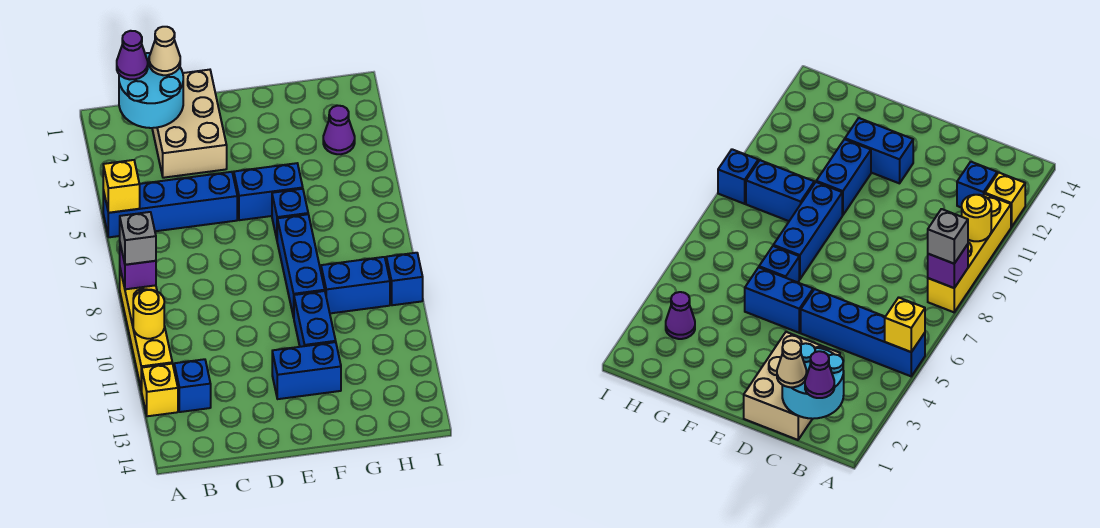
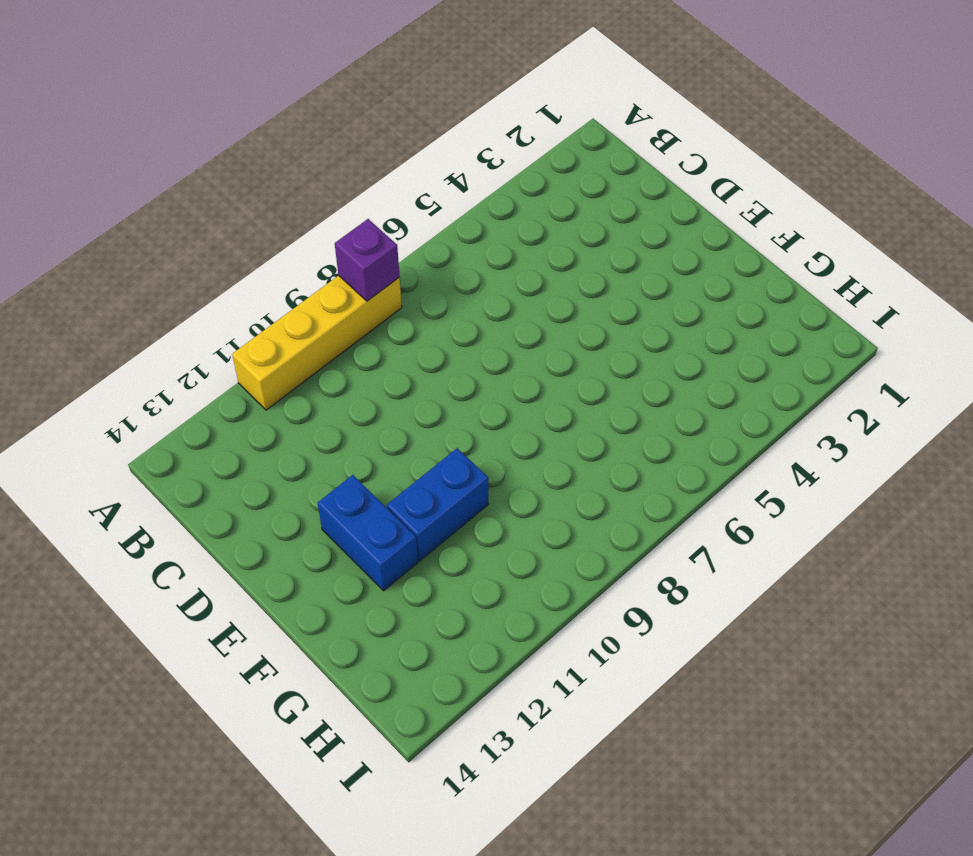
none -> blue 1x4 brick [103,172,237,237]
none -> yellow 1x1 brick [142,364,178,416]
none -> blue 1x1 brick [174,359,211,412]

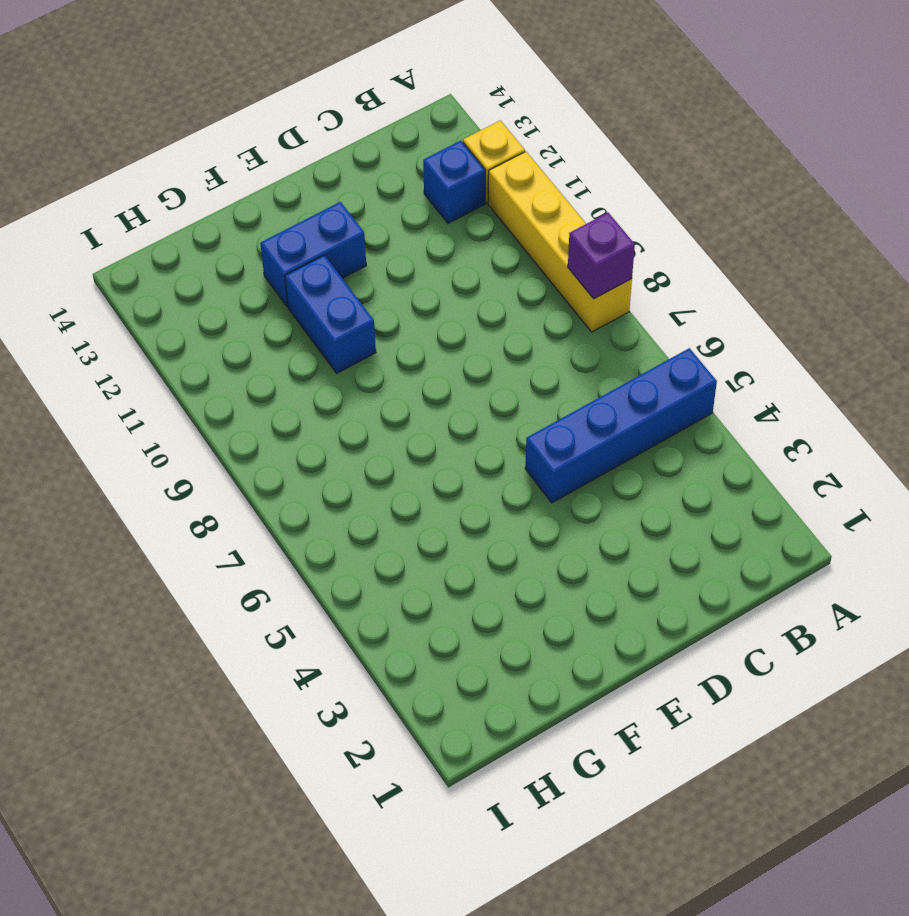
none -> tan 2x3 brick [152,70,227,178]
none -> blue 1x2 brick [234,163,303,220]
none -> blue 1x1 brick [272,189,308,239]

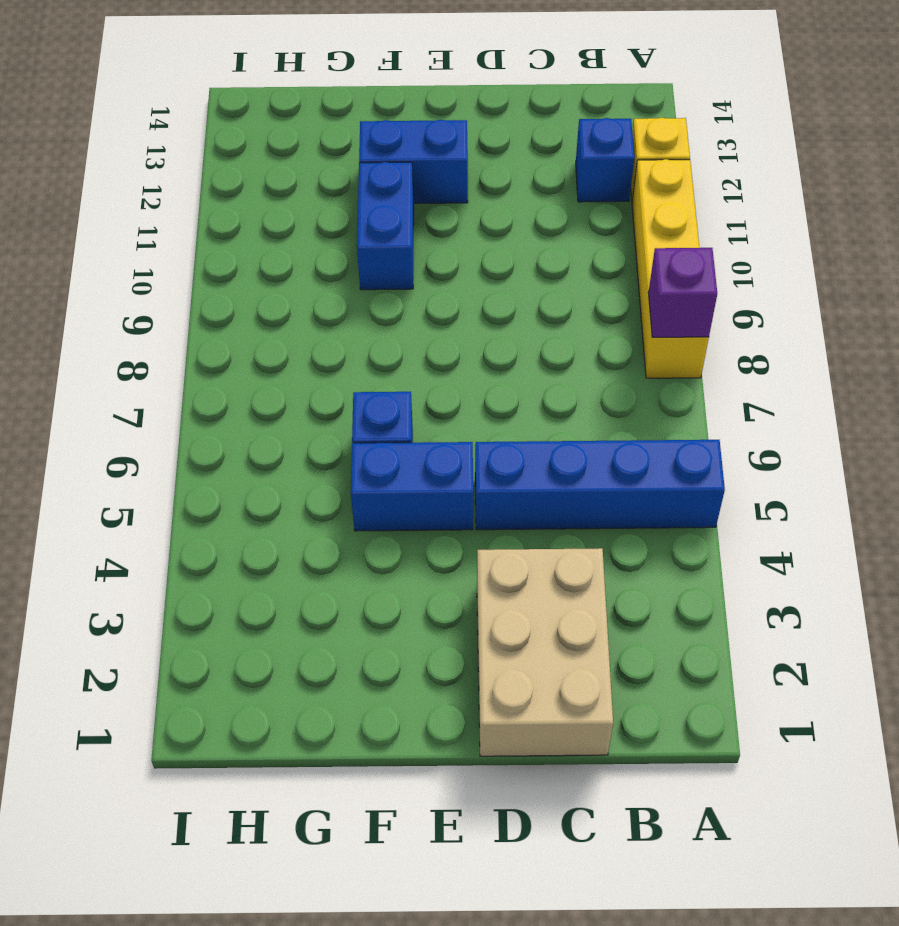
none -> blue 1x3 brick [277,214,325,317]
none -> blue 1x2 brick [321,257,390,313]
none -> purple 1x1 cone [323,106,355,154]

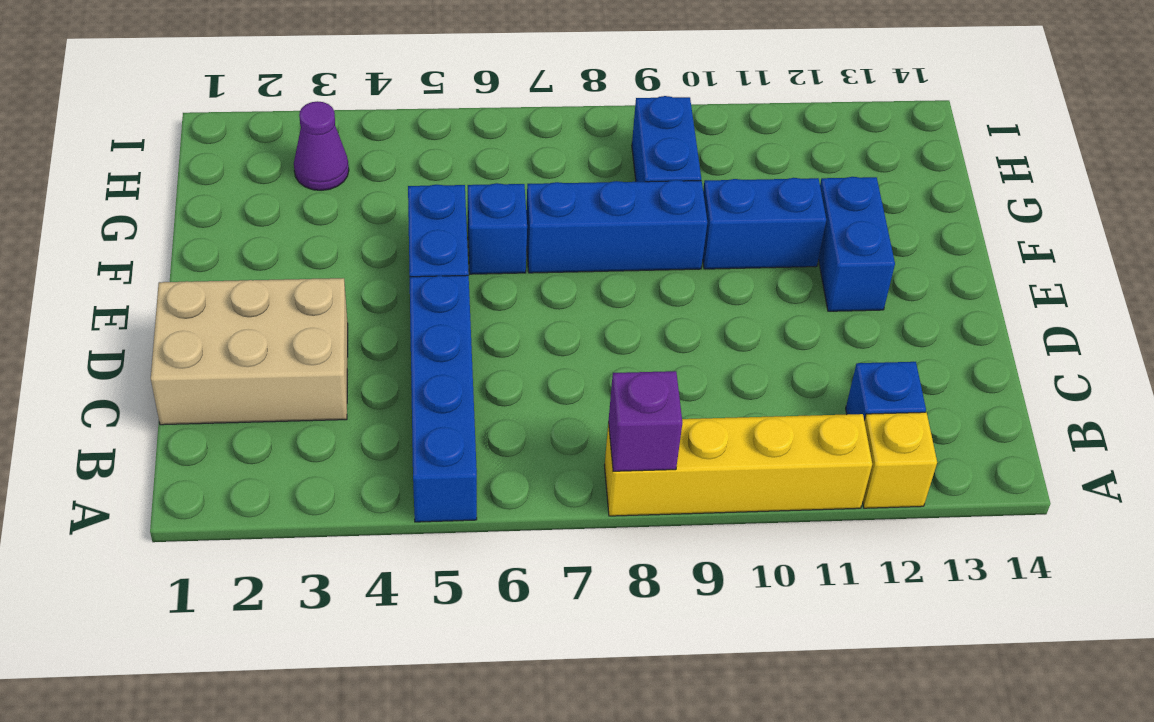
none -> blue 1x1 brick [386,253,423,305]
none -> yellow 1x1 brick [103,160,140,213]
none -> yellow 1x1 round brick [133,290,164,339]

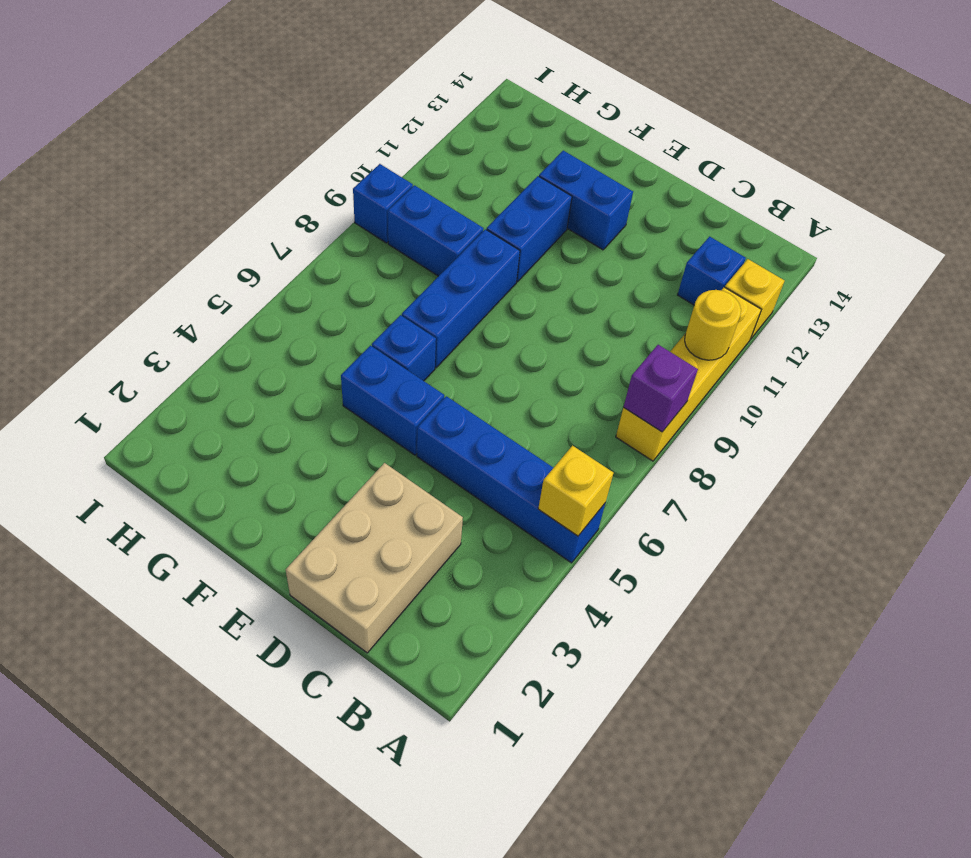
none -> purple 1x1 cone [323,106,355,154]
none -> cyan 2x2 round brick [119,53,183,128]
none -> grey 1x1 brick [120,212,156,265]

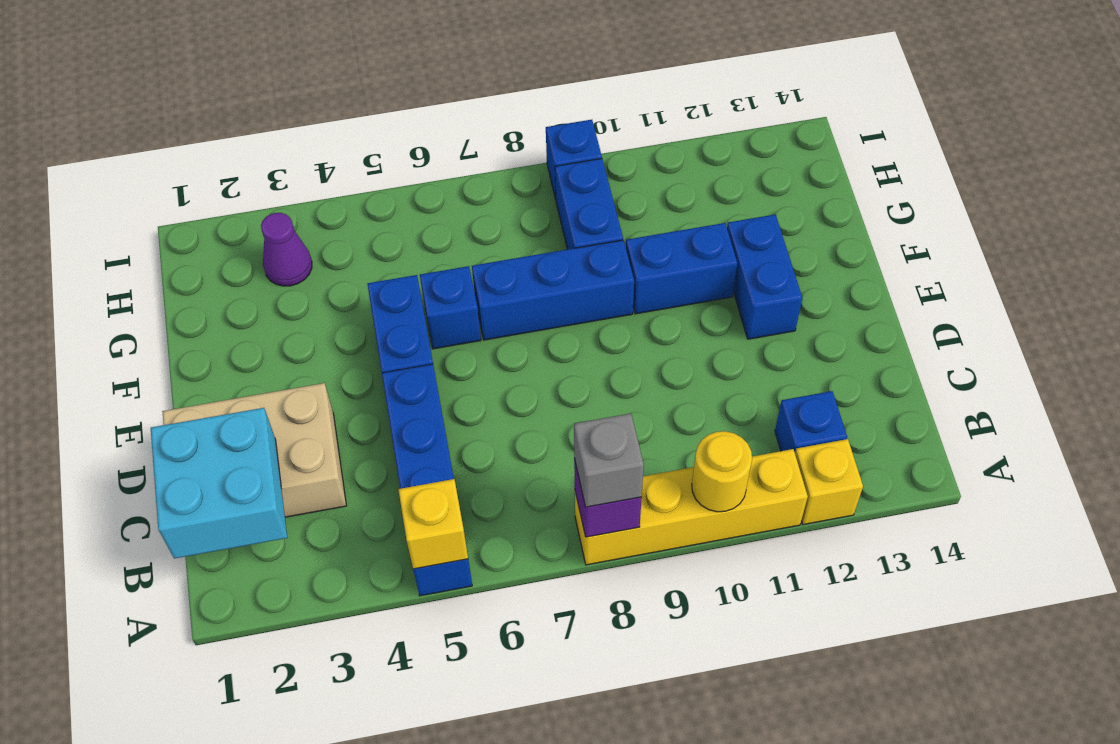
cyan 2x2 brick [151,408,287,559] -> cyan 2x2 round brick [119,53,183,128]
none -> purple 1x1 cone [117,31,148,79]
none -> tan 1x1 cone [149,27,180,75]

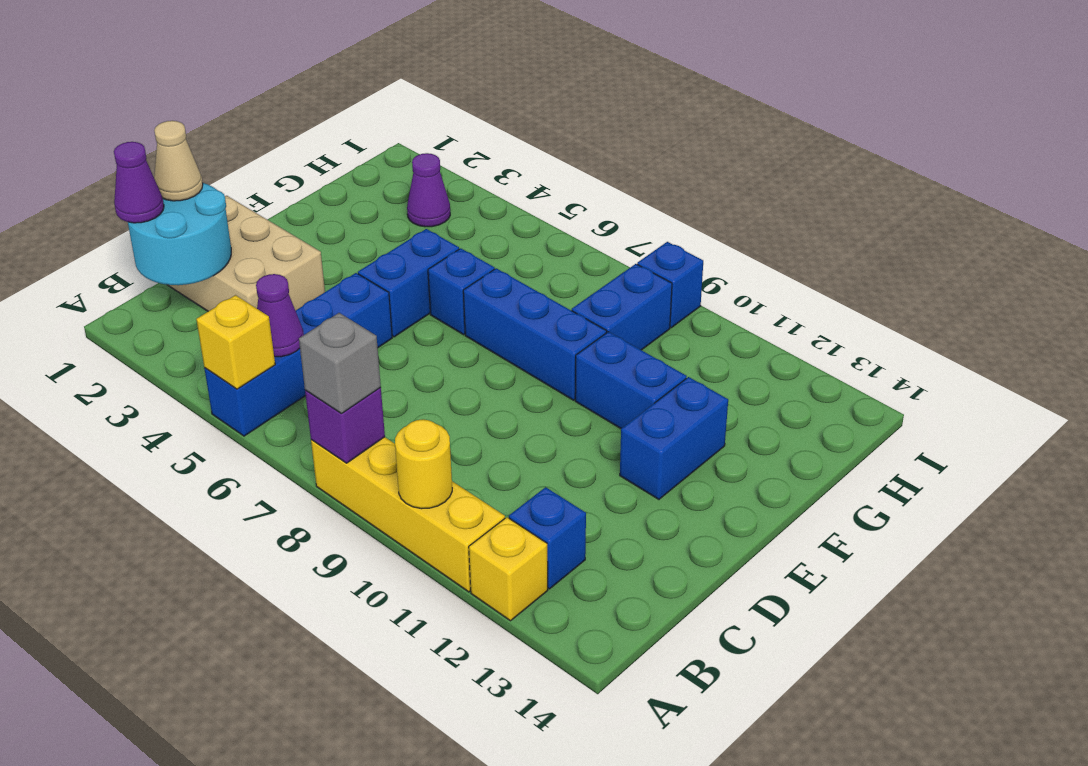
purple 1x1 cone [256,274,304,357] -> none

